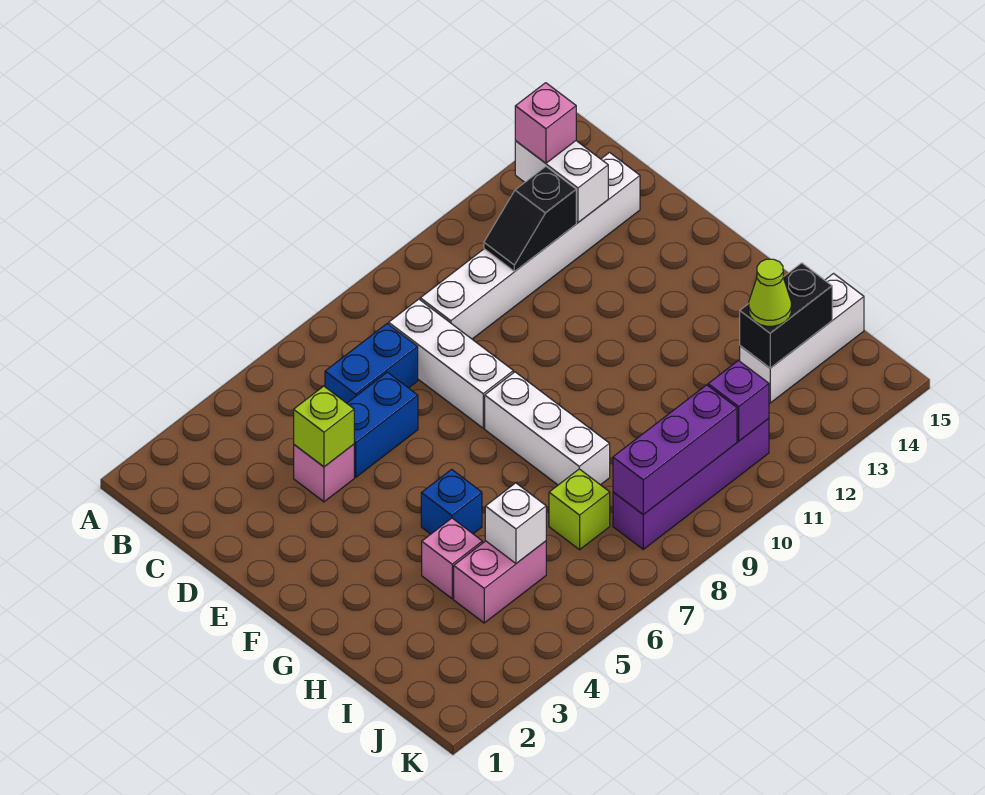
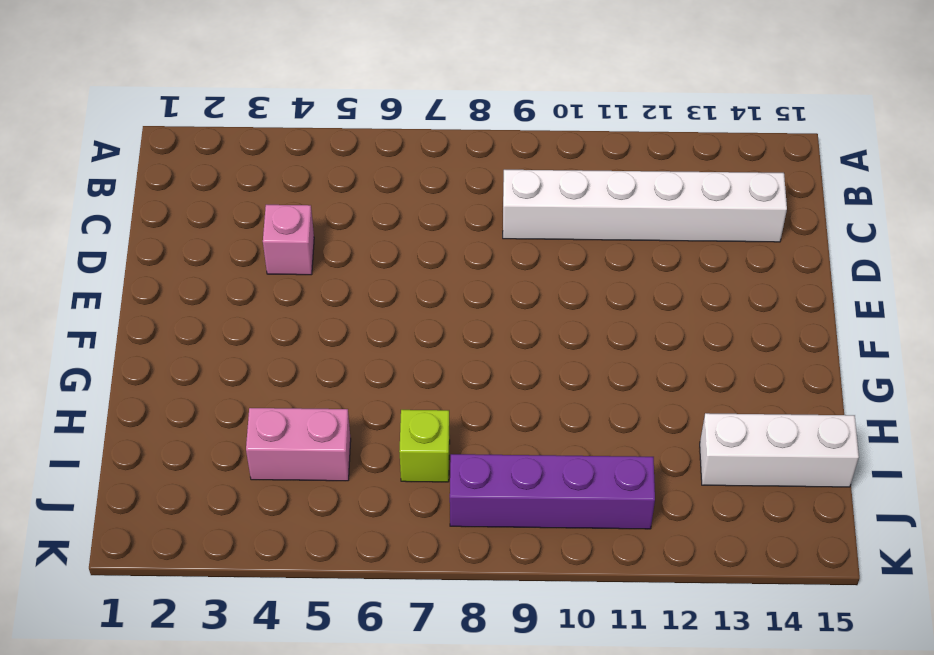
none -> blue 1x2 brick [325,324,418,403]
none -> white 1x3 brick [389,299,513,428]
none -> blue 1x2 brick [347,372,418,477]

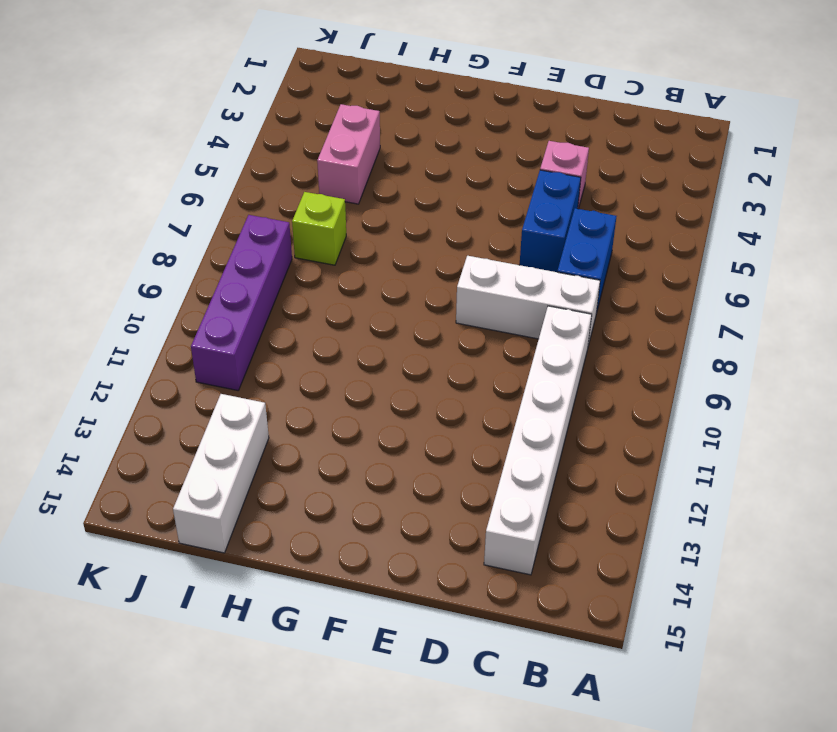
none -> white 1x3 brick [485,372,610,485]
none -> blue 1x1 brick [421,469,482,534]
none -> pink 1x1 brick [422,518,482,599]

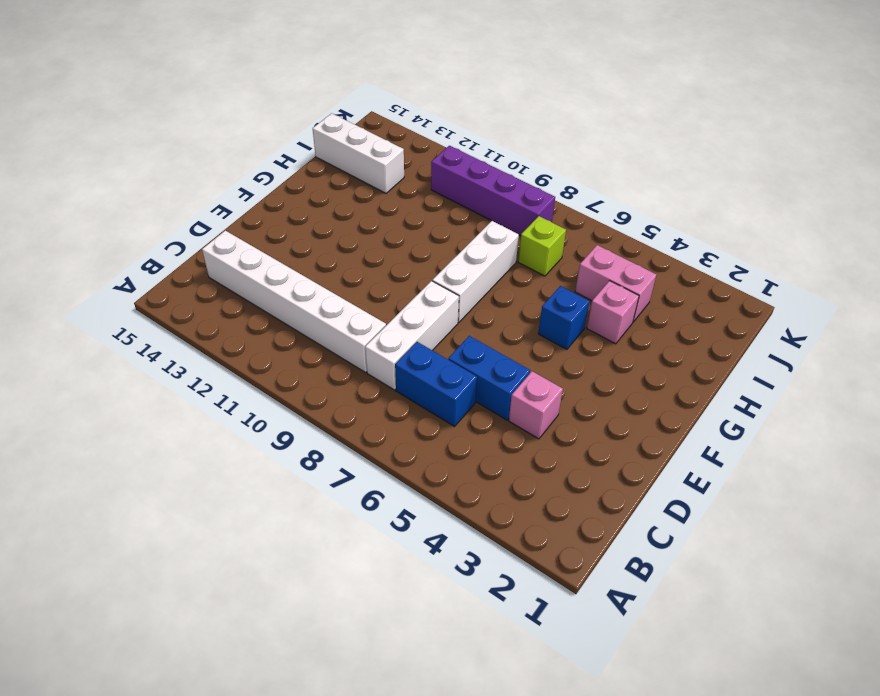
none -> white 1x2 brick [515,141,608,222]
none -> black 1x2 slope [484,167,576,271]
none -> lime 1x1 brick [294,386,354,467]

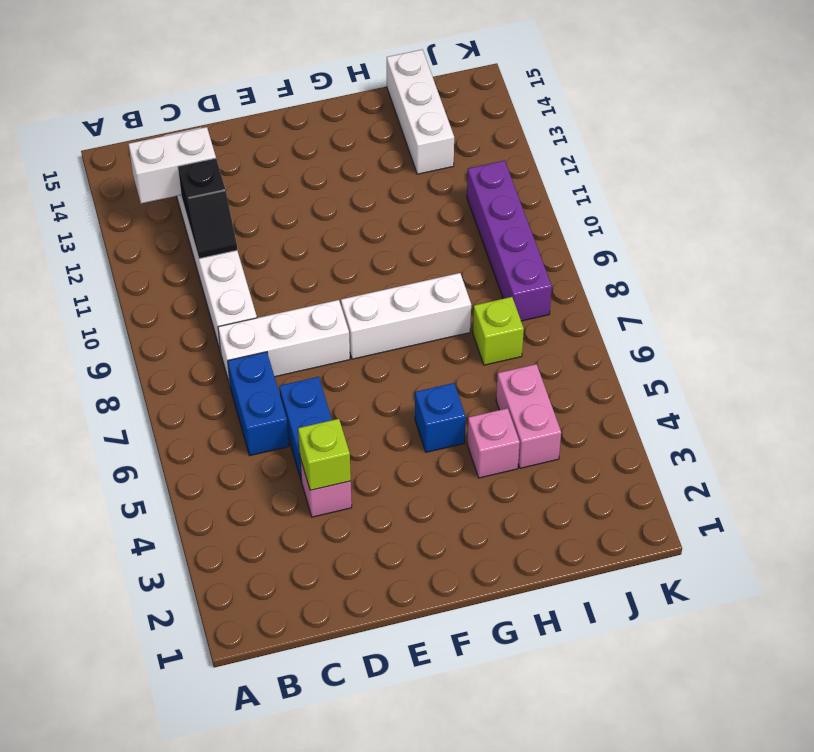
none -> white 1x1 brick [485,483,546,563]
none -> black 1x2 brick [740,263,832,368]
none -> purple 1x3 brick [613,385,737,515]

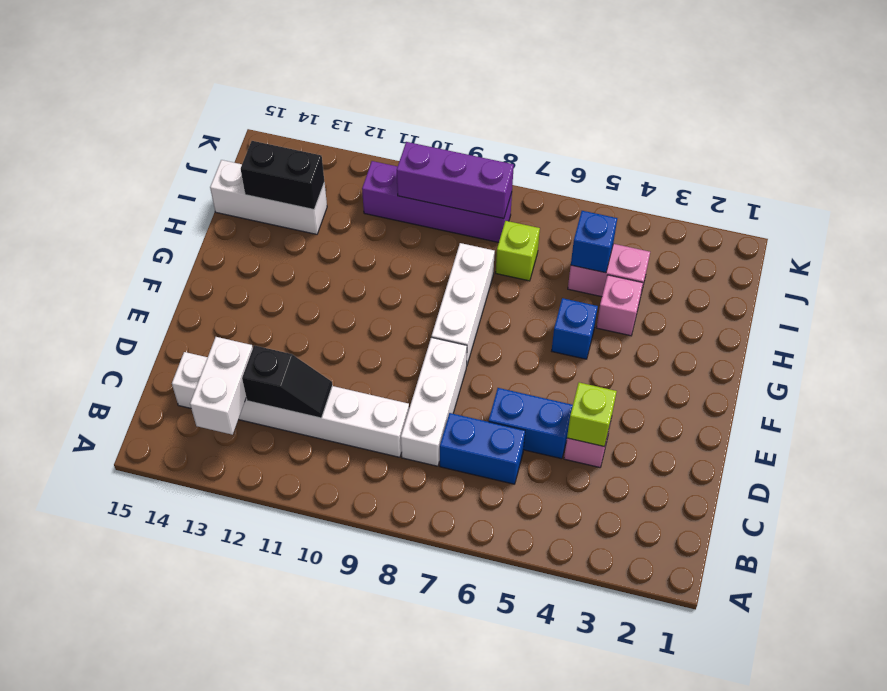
blue 1x1 brick [571,211,617,273] -> white 1x1 brick [485,483,546,563]
none -> purple 1x1 brick [708,361,769,441]
none -> pink 1x1 brick [515,83,576,163]
none -> lime 1x1 cone [749,259,791,326]

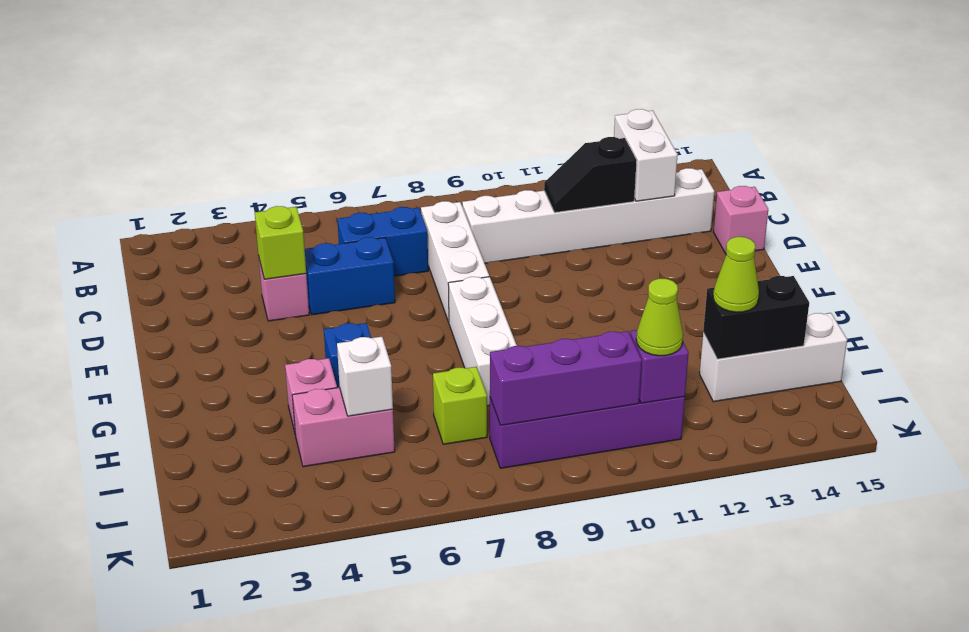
pink 1x1 brick [714,186,768,254] -> pink 1x1 brick moved to [515,83,576,163]
lime 1x1 cone [636,279,683,356] -> none

